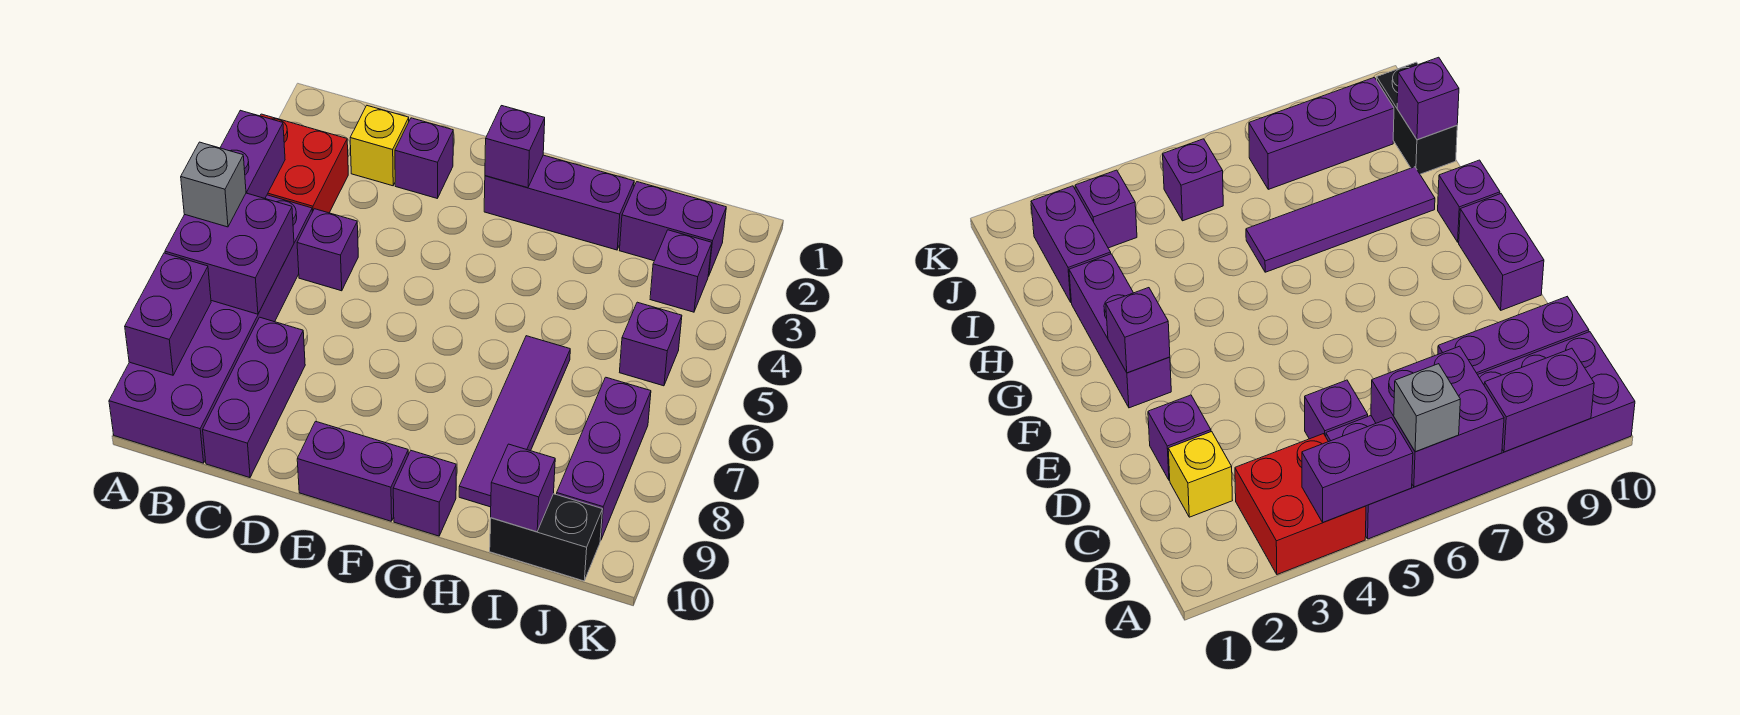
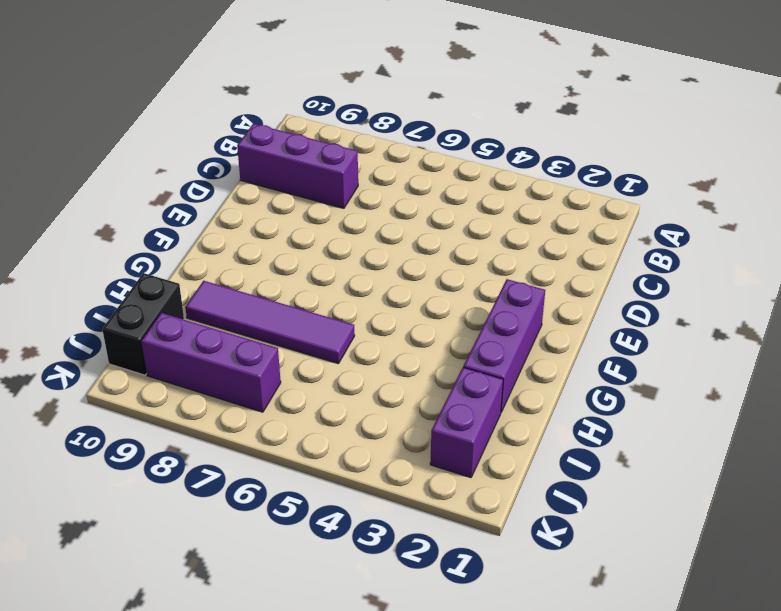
none -> red 2x2 brick [260,114,348,213]
none -> purple 2x6 brick [109,195,312,463]
none -> yellow 1x1 brick [350,106,409,186]

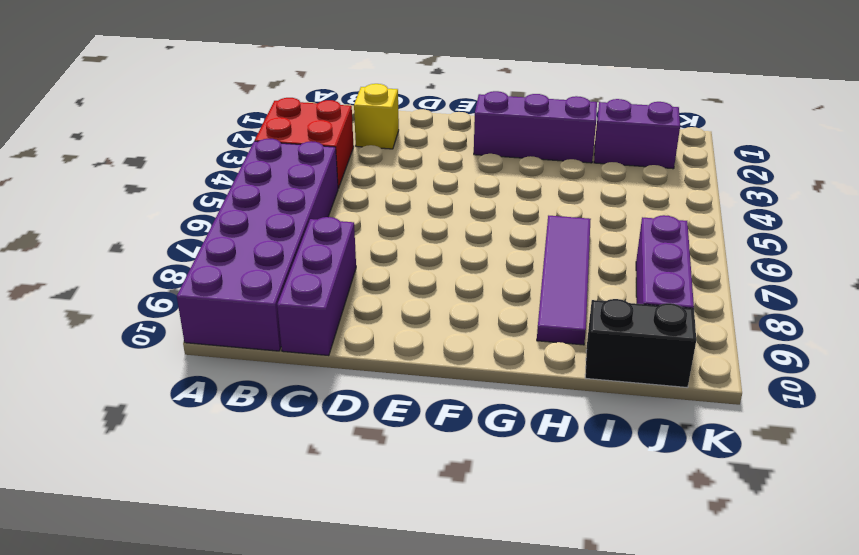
none -> purple 1x1 brick [297,209,358,291]
none -> purple 1x1 brick [395,118,453,198]
none -> purple 1x2 brick [297,421,408,521]

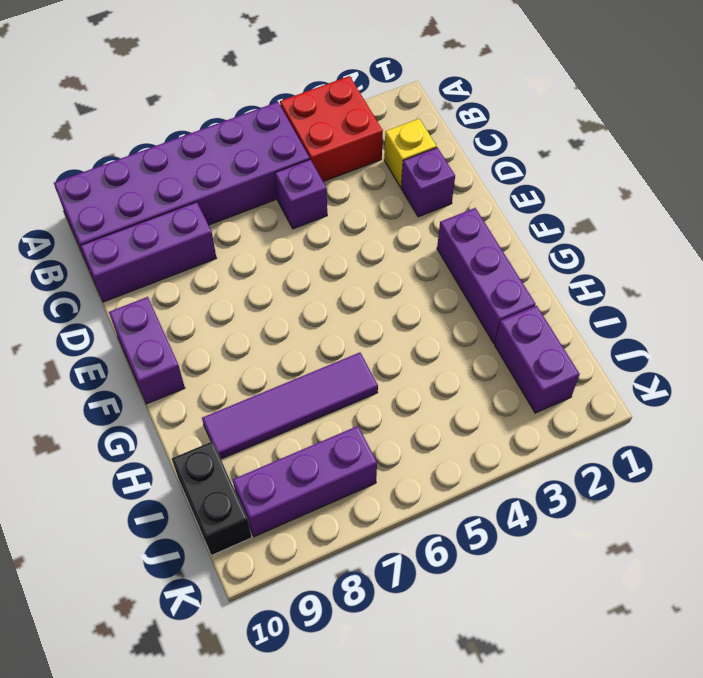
none -> purple 1x1 brick [393,451,456,536]
none -> purple 1x1 brick [650,230,712,312]
none -> purple 1x1 brick [619,302,682,386]

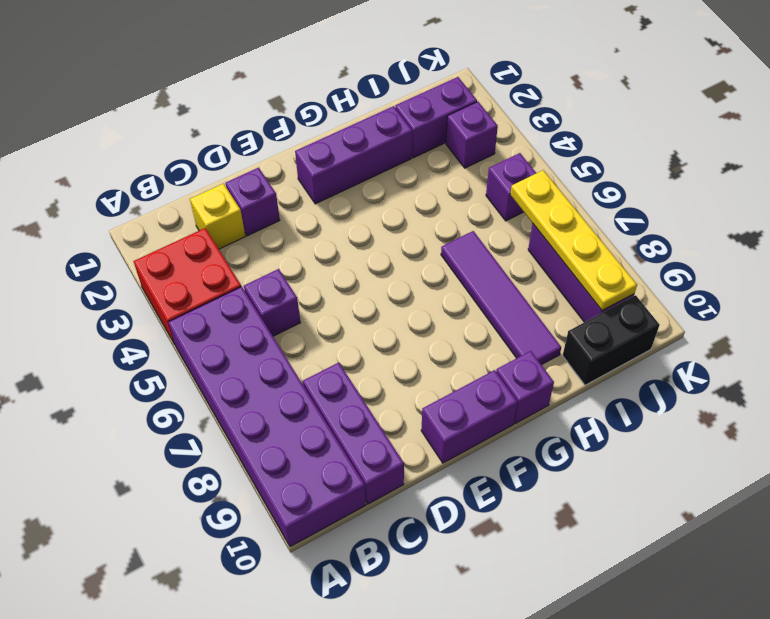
yellow 1x4 plate [510,170,637,310] -> none
none -> purple 1x2 brick [220,110,285,198]
none -> purple 2x2 brick [165,193,294,314]
none -> purple 1x2 brick [125,253,211,375]

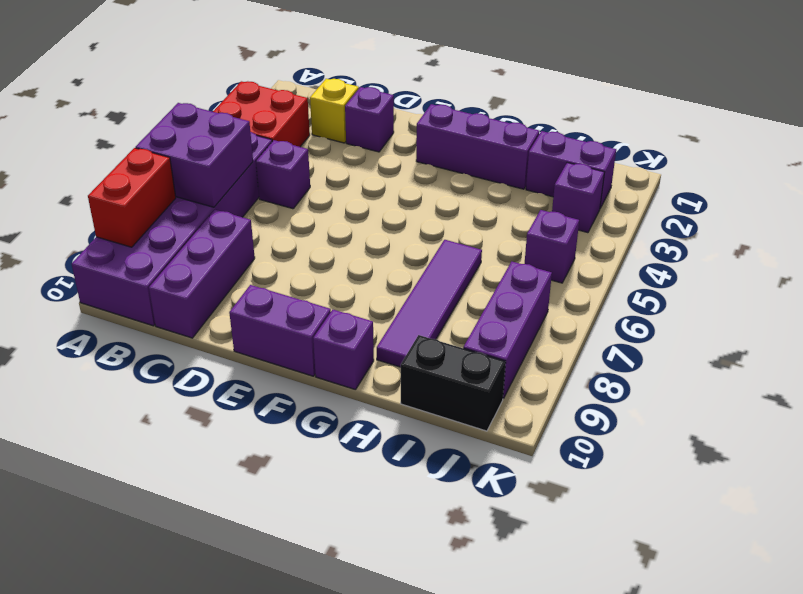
red 1x2 brick [88,148,176,247] -> purple 1x2 brick [125,253,211,375]
none -> purple 1x2 brick [220,110,285,198]
none -> purple 1x1 brick [485,106,545,188]
none -> purple 1x1 brick [491,444,555,532]

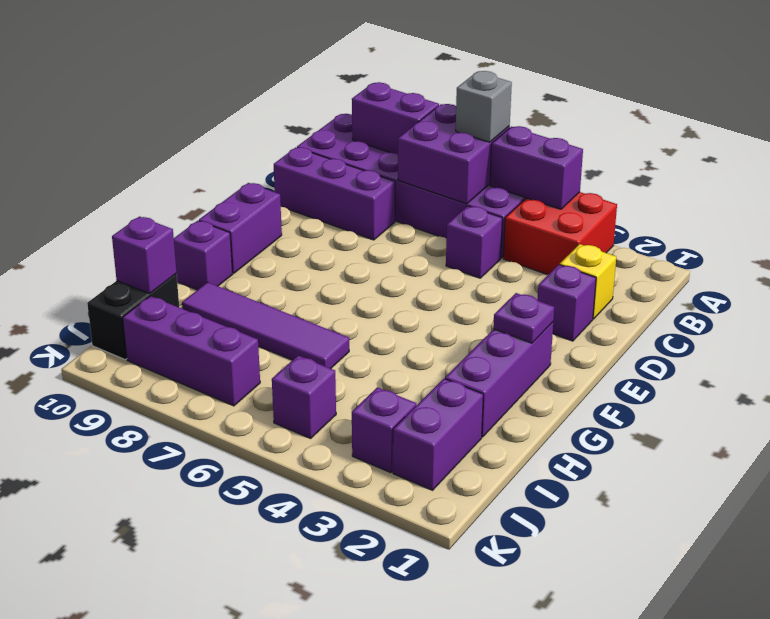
purple 1x1 plate [493,293,554,343] -> purple 1x1 brick [485,106,545,188]

